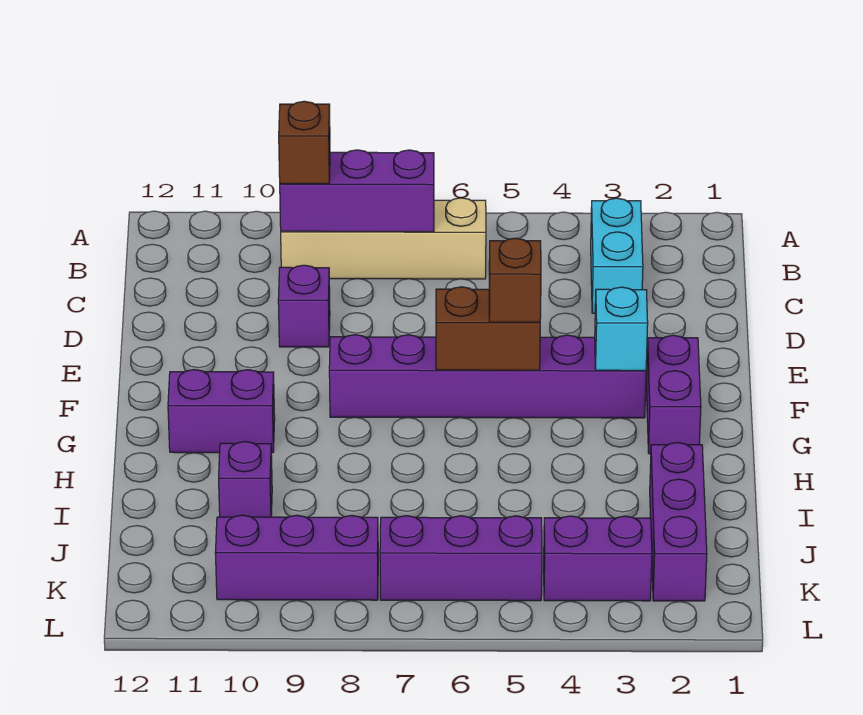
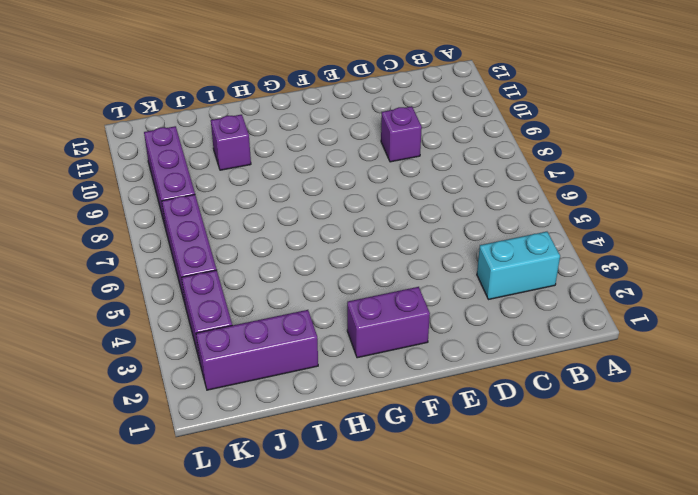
none -> tan 1x4 brick [281,198,486,279]
none -> purple 1x6 brick [329,335,646,418]
none -> purple 1x2 brick [168,370,275,453]

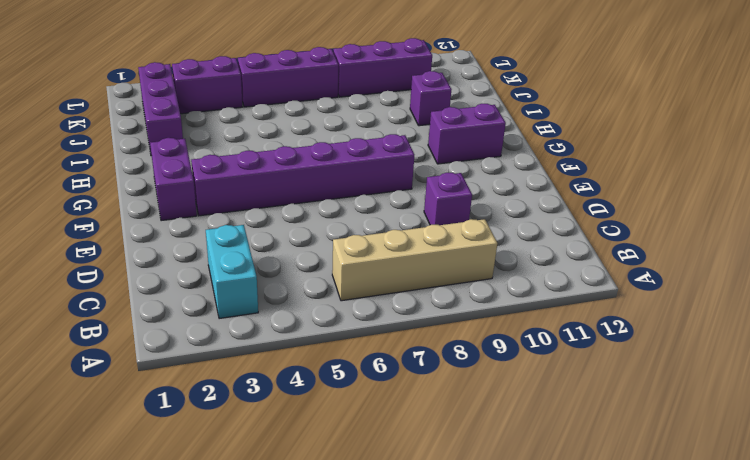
none -> purple 1x3 brick [280,150,434,232]
none -> cyan 1x1 brick [595,287,648,371]
none -> brown 1x2 brick [436,287,540,370]

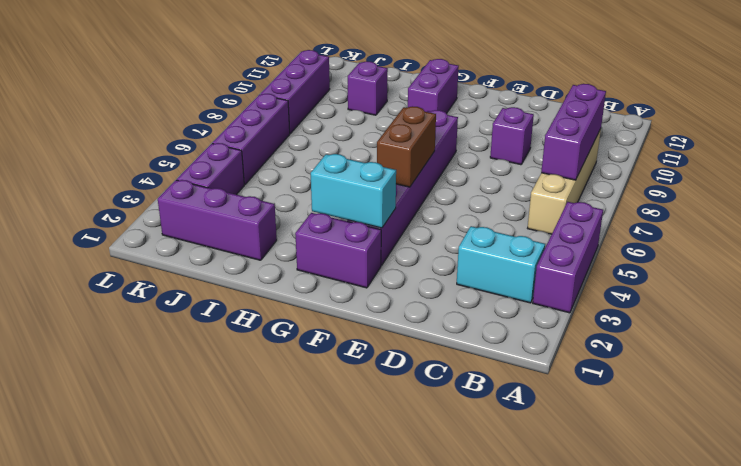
purple 1x3 brick [533,202,603,313] -> none
cyan 1x2 brick [311,154,396,228] -> cyan 1x1 brick [595,287,648,371]
none -> brown 1x1 brick [279,101,330,184]
none -> brown 1x1 brick [489,238,541,322]

